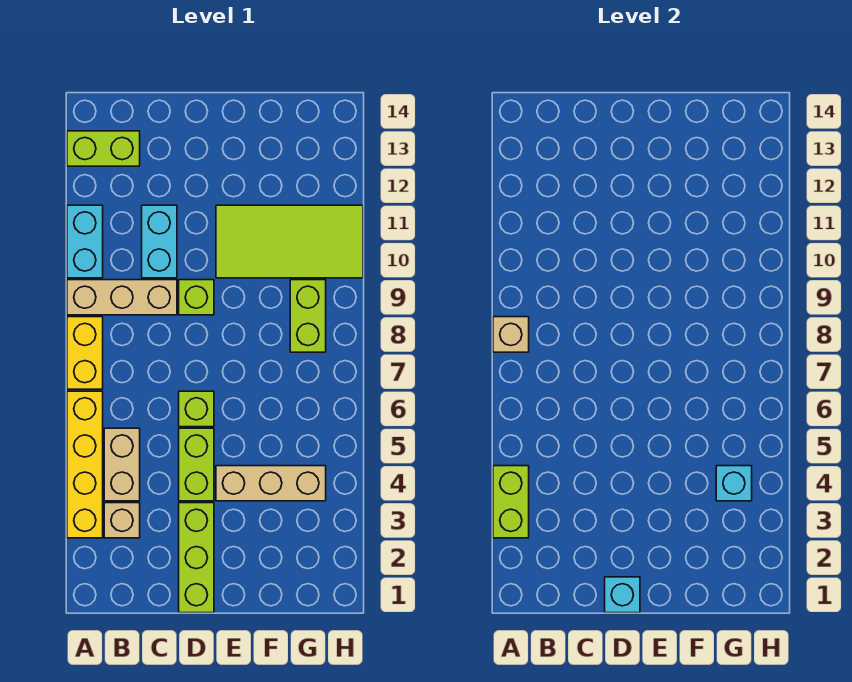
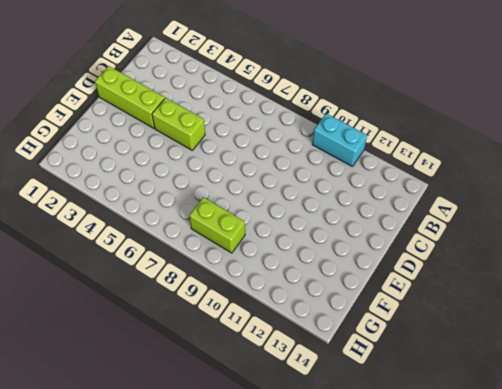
none -> yellow 1x4 brick [67,391,103,538]
none -> yellow 1x2 brick [67,317,103,389]
none -> tan 1x3 brick [67,280,177,315]

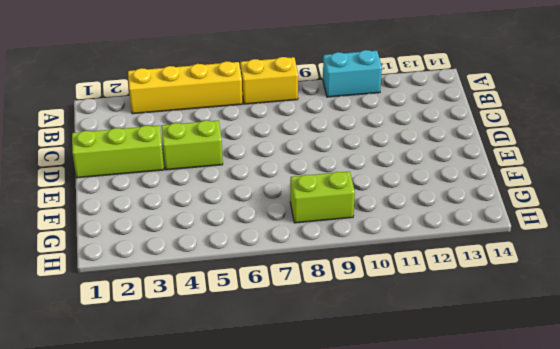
none -> tan 1x3 brick [67,280,177,315]
none -> lime 1x2 brick [67,131,140,166]
none -> tan 1x1 brick [104,503,140,538]

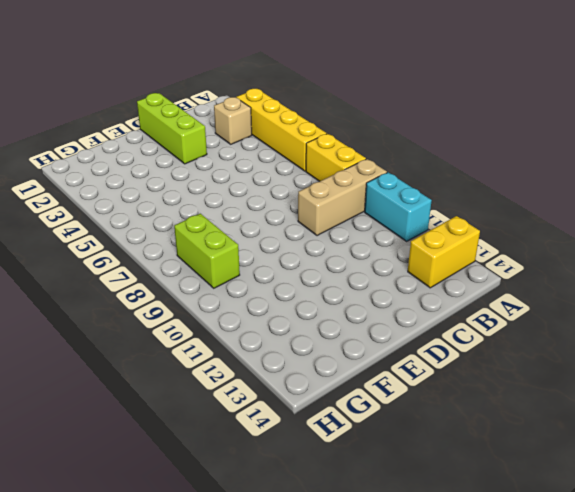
yellow 1x2 brick [408,216,480,288] -> lime 1x2 brick [67,131,140,166]
none -> tan 1x2 brick [104,428,140,501]
none -> cyan 1x2 brick [142,205,177,278]
none -> lime 1x2 brick [179,428,214,501]

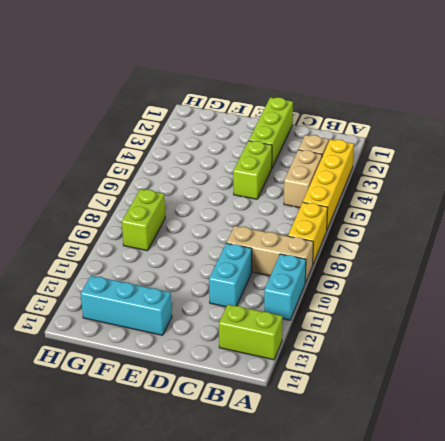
cyan 1x3 brick [81,276,172,335] -> none
none -> lime 1x1 brick [179,391,214,427]
none -> lime 1x1 brick [179,280,214,315]
none -> tan 1x3 brick [216,466,326,501]

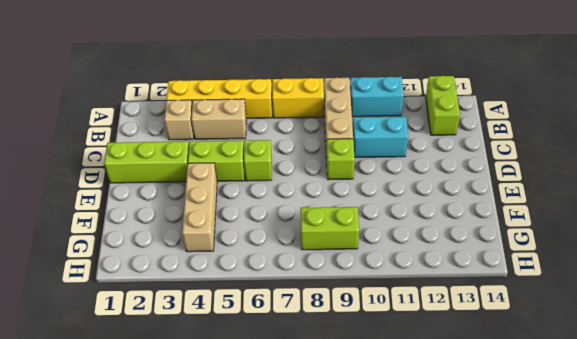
none -> lime 2x4 tile [216,205,363,278]
none -> lime 1x2 brick [493,466,529,538]
none -> tan 1x1 brick [493,317,529,352]

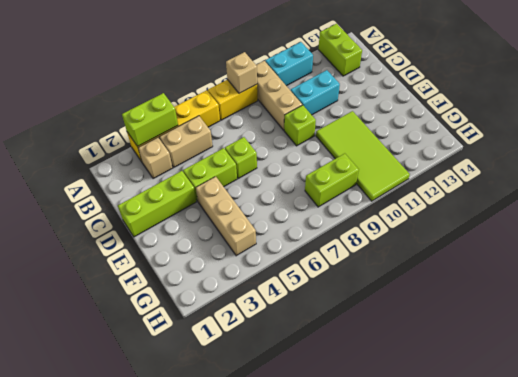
none -> cyan 1x1 brick [605,577,640,613]
none -> cyan 1x1 brick [716,466,752,501]

